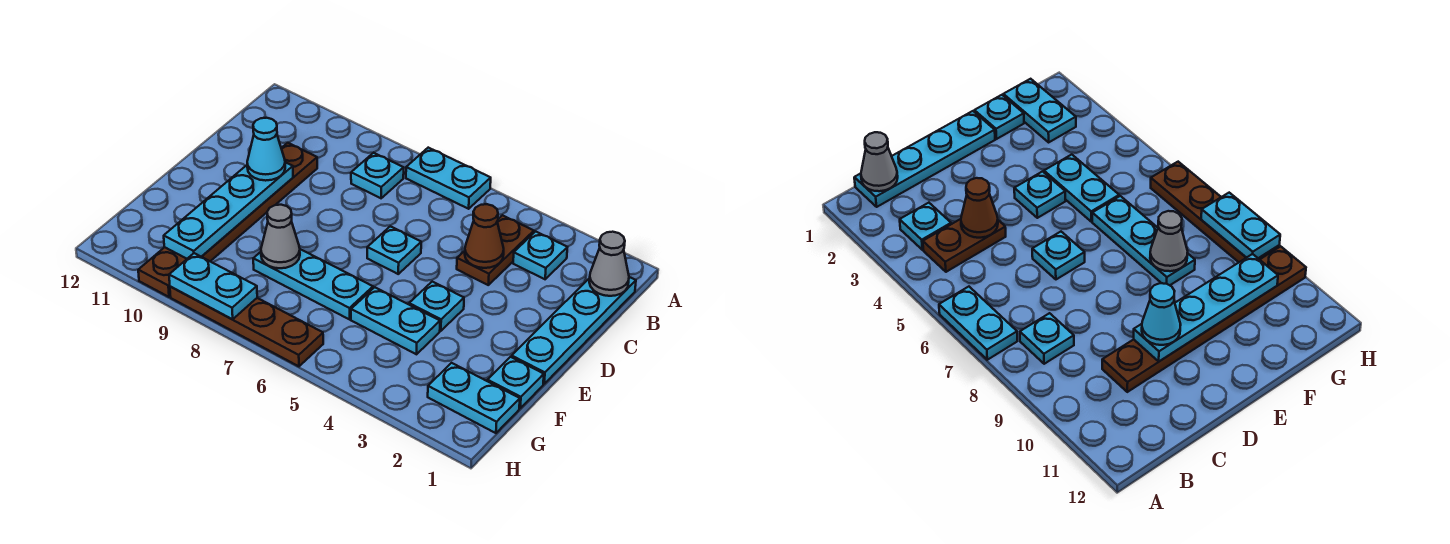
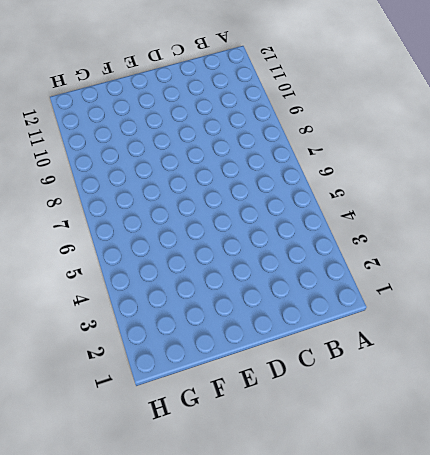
none -> cyan 1x2 plate [406,148,491,209]
none -> cyan 1x4 plate [512,277,636,384]
none -> cyan 1x1 plate [513,231,567,279]

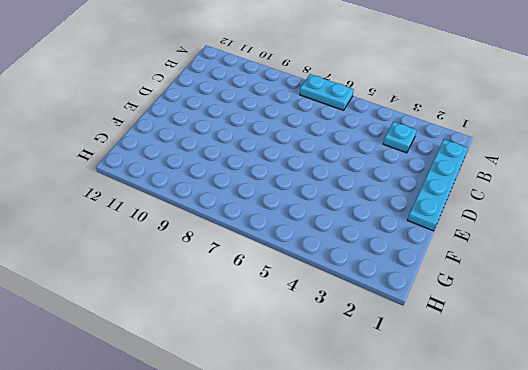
none -> brown 1x2 plate [457,215,534,285]
none -> cyan 1x1 plate [351,153,404,198]
none -> brown 1x6 plate [138,143,317,297]

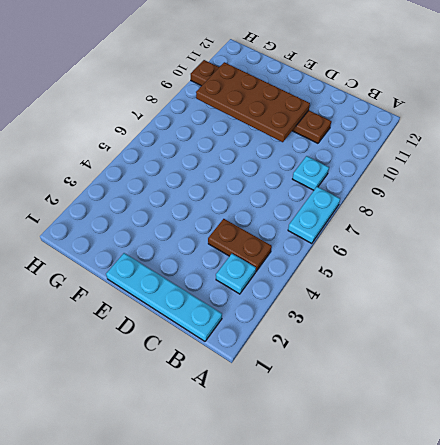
brown 2x4 plate [196,62,310,142] -> cyan 1x4 plate [164,162,293,259]
none -> cyan 1x1 plate [367,226,421,274]
none -> cyan 1x1 plate [409,282,464,331]
none -> cyan 1x1 plate [487,357,544,408]

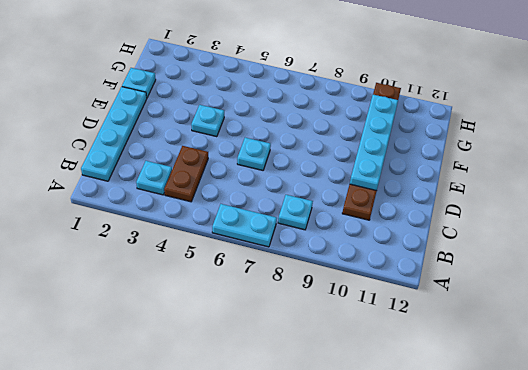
none -> cyan 1x2 plate [351,287,440,354]
none -> cyan 1x3 plate [253,249,373,319]
none -> cyan 1x2 plate [428,363,520,433]

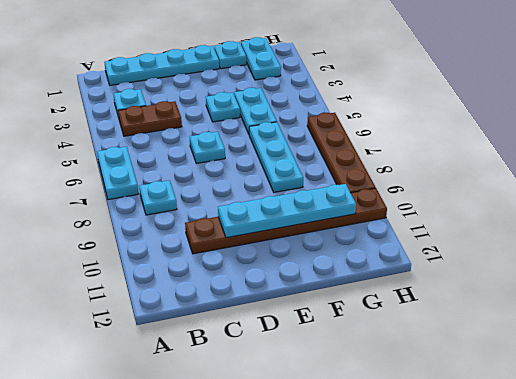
none -> grey 1x1 cone [589,232,629,296]
none -> brown 1x1 cone [465,204,504,268]
none -> grey 1x1 cone [261,205,300,268]

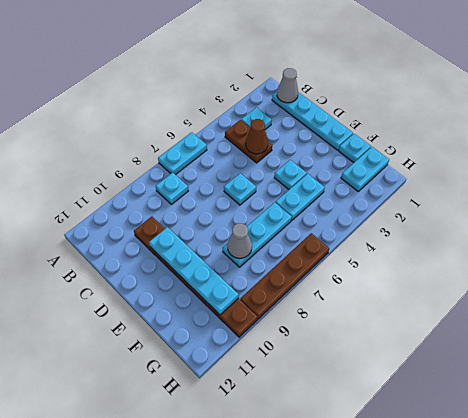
none -> cyan 1x2 plate [169,253,257,319]
none -> cyan 1x1 cone [247,118,285,181]

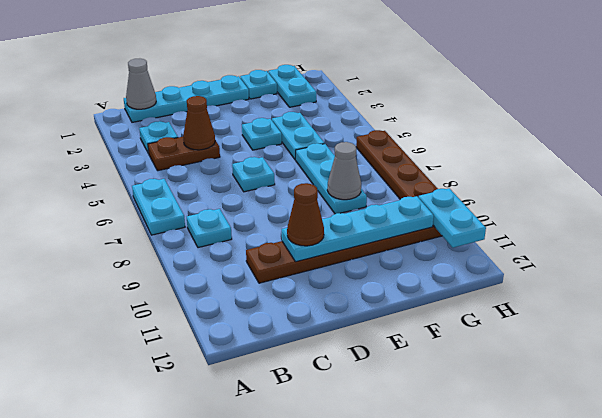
brown 1x1 cone [287,183,324,246] -> cyan 1x1 cone [247,118,285,181]
cyan 1x2 plate [419,188,486,248] -> cyan 1x2 plate moved to [169,253,257,319]

